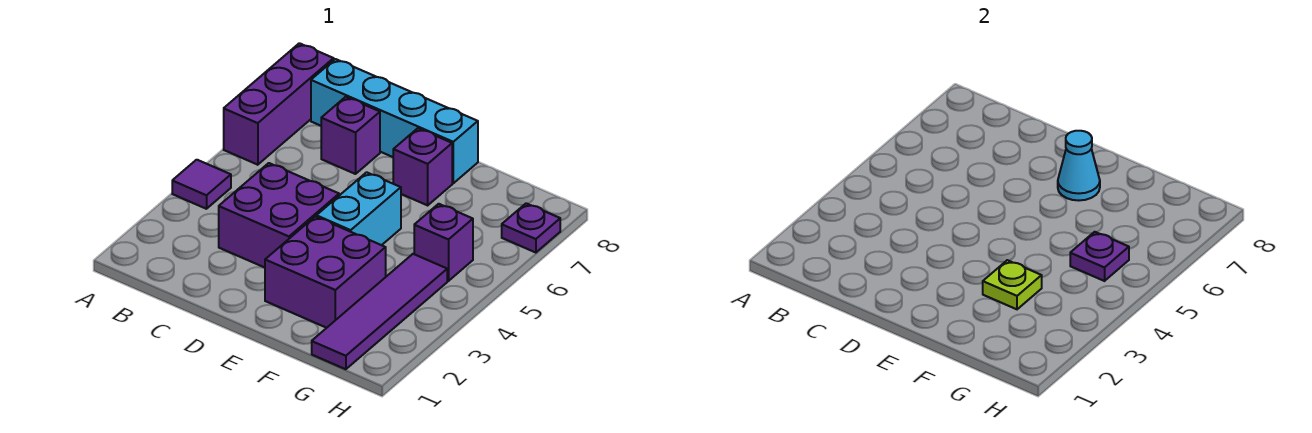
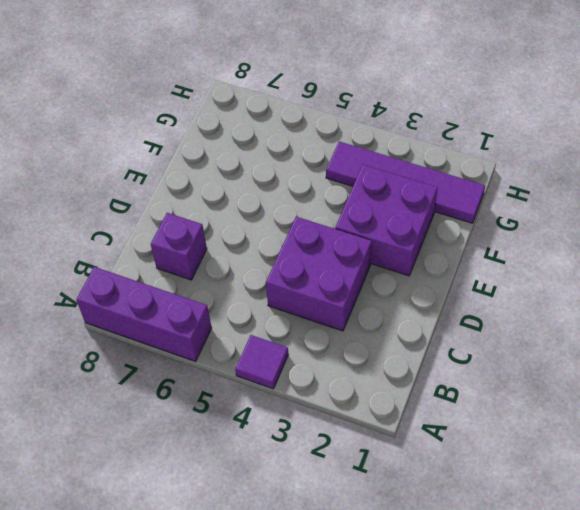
none -> cyan 1x4 brick [311,59,478,183]
none -> cyan 1x2 brick [316,172,401,245]
none -> purple 1x1 brick [393,128,452,205]

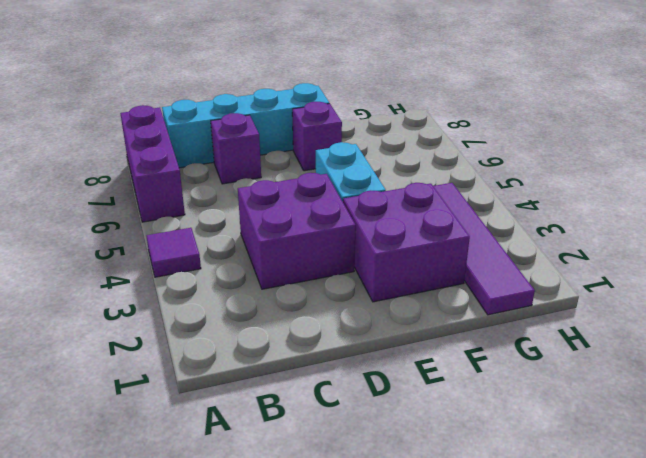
none -> purple 1x1 brick [414,204,473,281]
none -> purple 1x1 plate [502,203,560,253]
none -> cyan 1x1 cone [1058,131,1100,200]

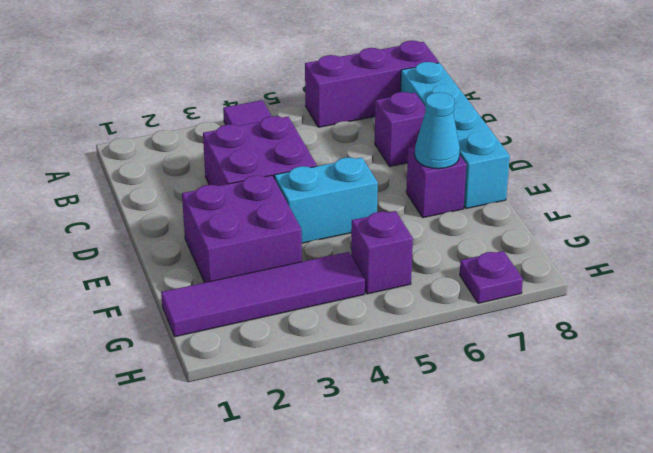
none -> lime 1x1 plate [983,260,1042,309]
none -> purple 1x1 plate [1070,232,1129,281]

